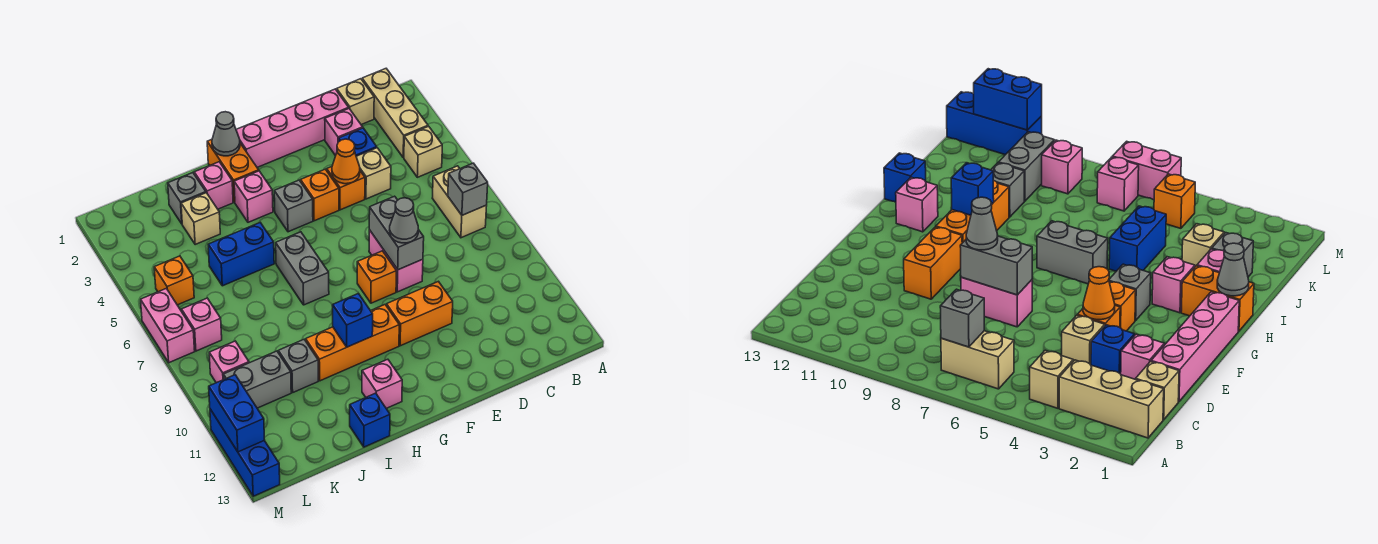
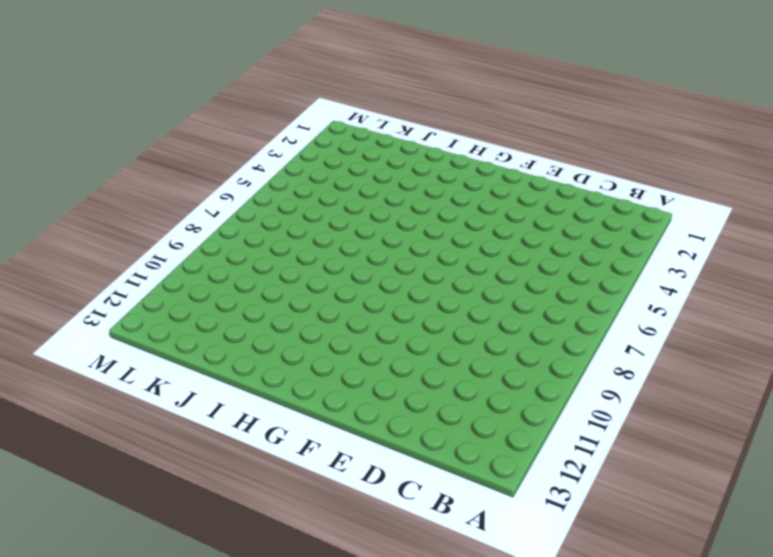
none -> tan 1x3 brick [362,69,428,158]
none -> tan 1x1 brick [404,126,442,177]
none -> tan 1x2 brick [432,166,487,238]
none -> tan 1x1 brick [337,79,374,125]

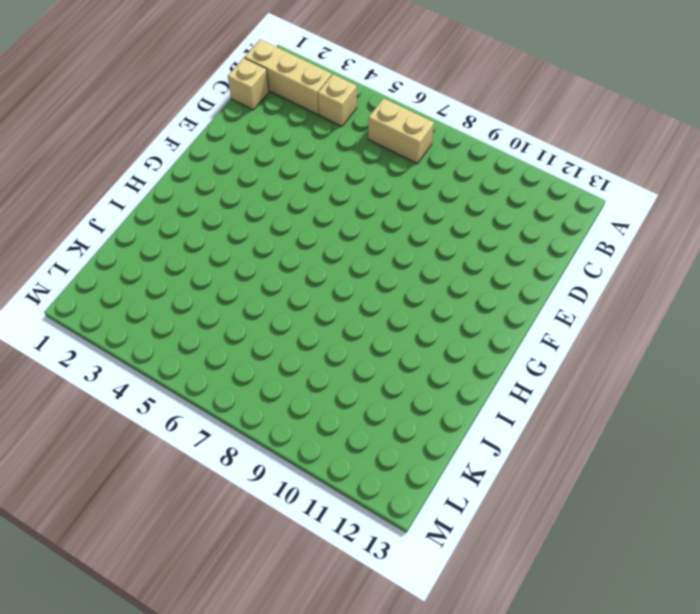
none -> pink 1x4 brick [236,89,349,167]
none -> pink 1x1 brick [325,109,363,156]
none -> blue 1x1 brick [339,128,377,156]
none -> tan 1x1 brick [356,148,391,199]

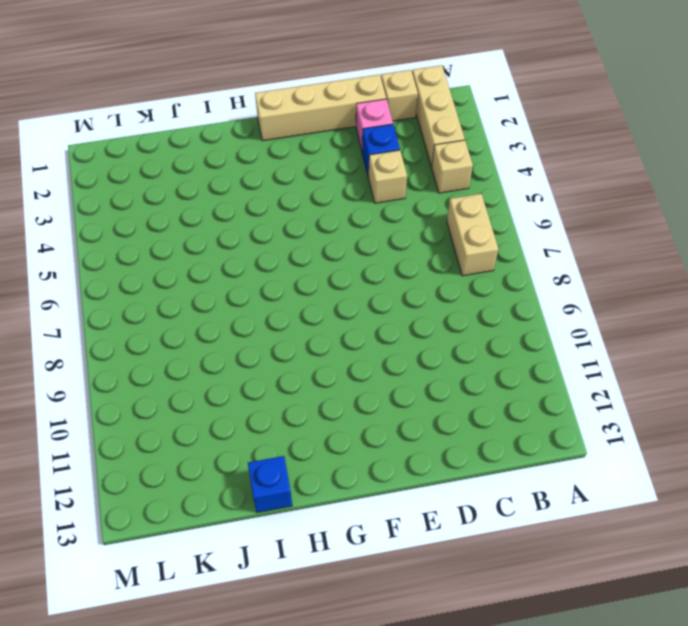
tan 1x4 brick [255,74,386,141] -> pink 1x4 brick [236,89,349,167]
none -> orange 1x1 brick [327,167,365,210]
none -> pink 1x2 brick [369,230,423,292]
none -> orange 1x2 brick [387,281,453,346]
none -> orange 1x1 brick [301,169,339,221]

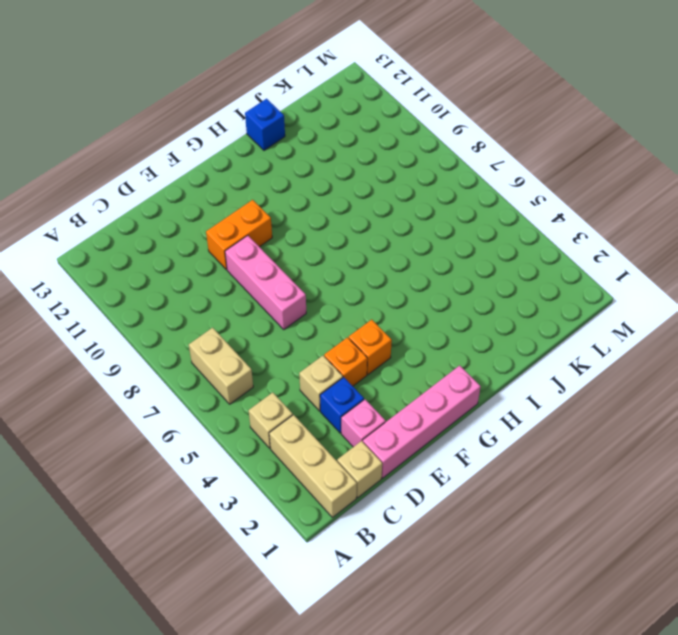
pink 1x3 brick [225,236,306,329] -> pink 1x2 brick [369,230,423,292]
none -> orange 1x1 brick [357,251,396,303]
none -> grey 1x1 brick [274,180,313,232]
none -> orange 1x3 brick [306,305,399,381]
none -> orange 1x2 brick [207,140,259,202]

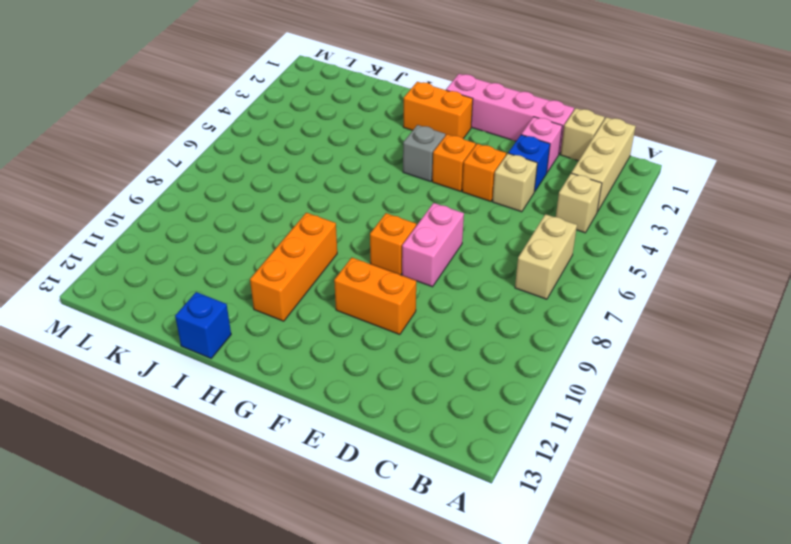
orange 1x2 brick [403,82,473,139] -> orange 1x2 brick turned to [207,140,259,202]
orange 1x3 brick [250,213,337,321] -> orange 1x3 brick turned to [306,305,399,381]
none -> pink 1x1 brick [234,171,273,222]
none -> grey 1x2 brick [276,232,329,305]
none -> pink 1x1 brick [362,359,402,408]
none -> pink 1x1 brick [194,162,233,209]

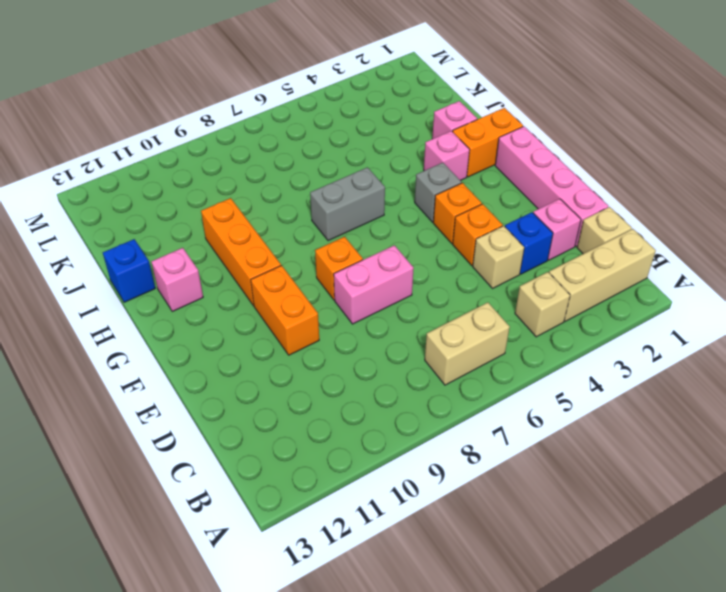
none -> blue 1x2 brick [208,223,274,286]
none -> grey 1x1 brick [168,173,206,224]
none -> tan 1x1 brick [181,193,220,244]
none -> grey 1x1 brick [278,340,318,392]

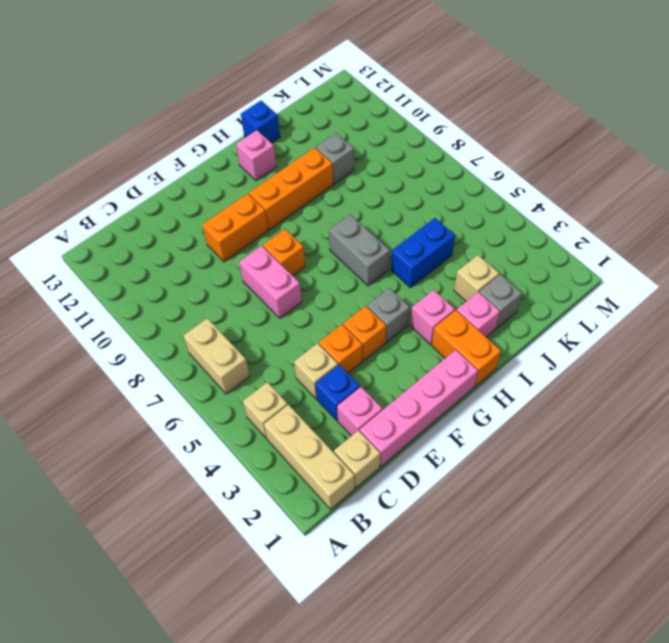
none -> grey 1x2 brick [223,351,291,408]
none -> orange 1x1 brick [154,256,194,305]
none -> pink 1x1 brick [182,298,222,351]
none -> pink 1x1 brick [209,341,249,383]

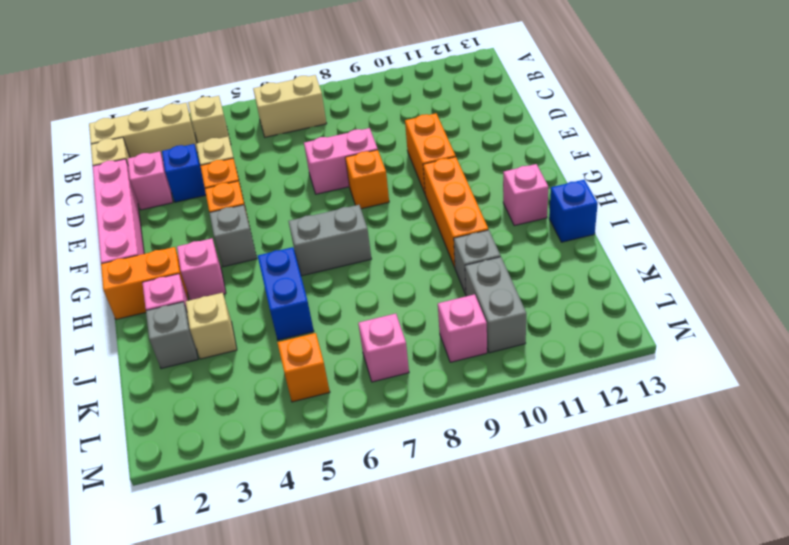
none -> pink 1x2 brick [141,288,195,363]
none -> blue 1x3 brick [210,409,280,496]
none -> grey 1x1 brick [448,163,488,215]
none -> orange 1x1 cone [332,139,360,184]

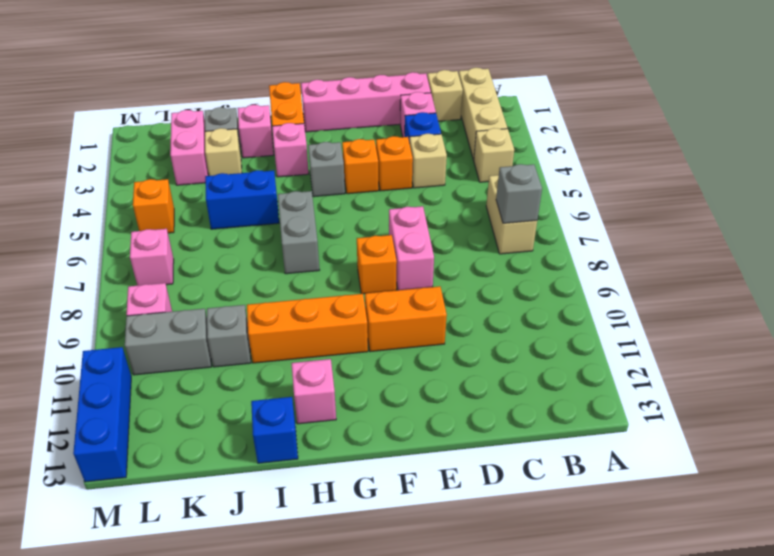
pink 1x2 brick [170,110,209,185] -> pink 1x2 brick moved to [141,288,195,363]
none -> orange 1x1 cone [332,139,360,184]
none -> grey 1x2 brick [369,196,424,270]
none -> grey 1x1 cone [212,112,240,156]
none -> blue 1x1 brick [333,293,373,347]

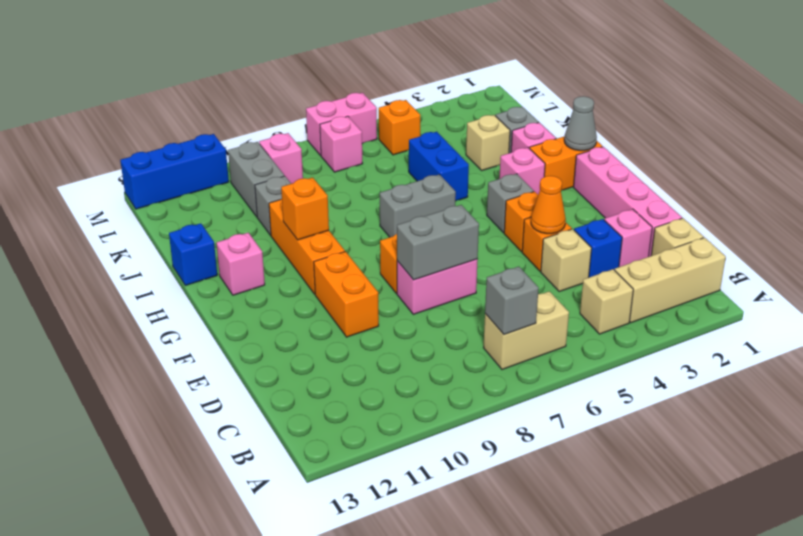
orange 1x1 brick [281,178,329,240] -> blue 1x1 brick [333,293,373,347]
none -> blue 1x2 brick [209,375,264,452]
none -> grey 1x1 cone [390,198,418,243]

